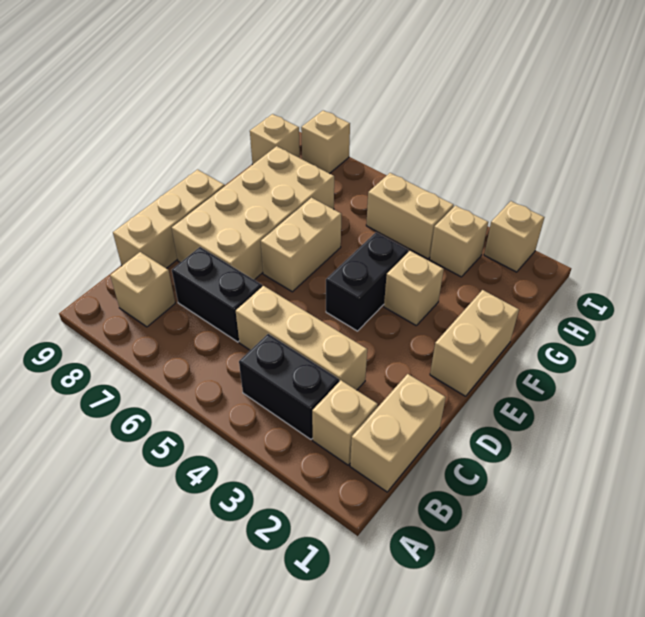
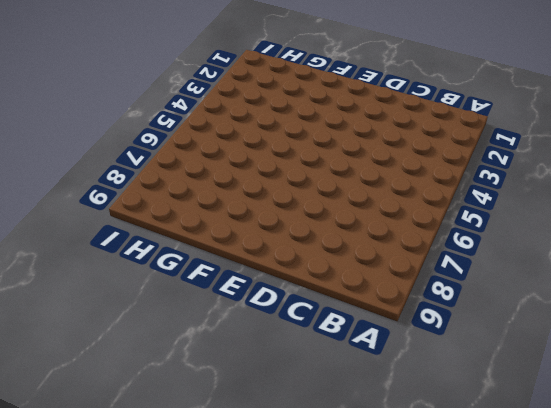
none -> tan 1x2 brick [350,374,446,492]
none -> tan 1x1 brick [312,380,378,465]
none -> black 1x2 brick [239,334,339,439]

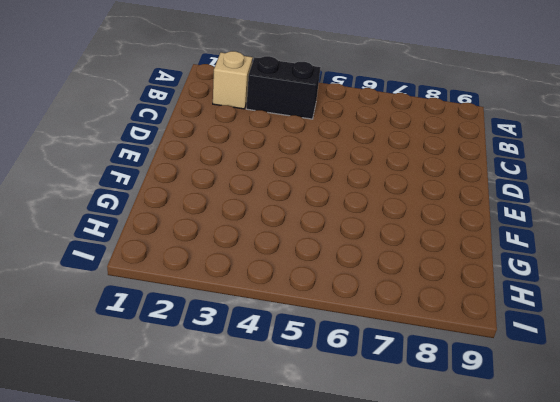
none -> tan 1x2 brick [350,374,446,492]
none -> tan 1x1 brick [110,252,175,327]
none -> tan 1x3 brick [236,286,367,390]

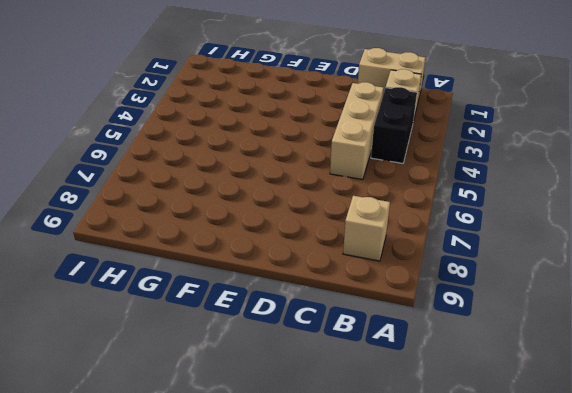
none -> black 1x2 brick [172,247,262,342]
none -> tan 1x3 brick [113,170,225,268]
none -> tan 2x4 brick [172,146,334,280]

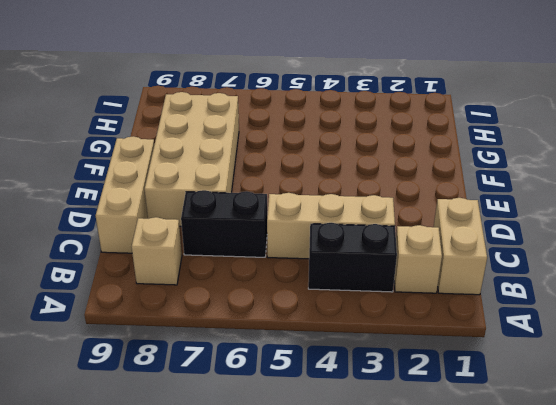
none -> tan 1x2 brick [430,290,519,396]
none -> black 1x2 brick [326,233,408,331]
none -> tan 1x2 brick [261,198,342,292]

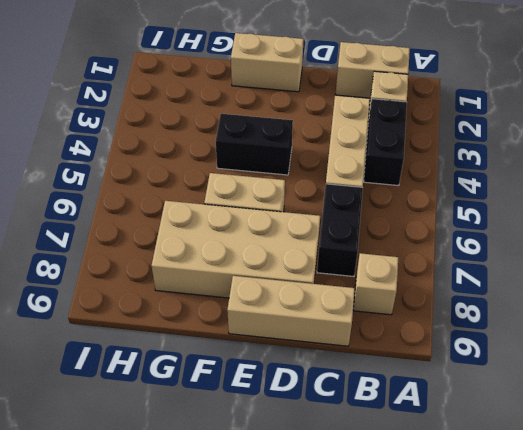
none -> tan 1x1 brick [384,251,444,325]
none -> tan 1x1 brick [430,206,488,277]
none -> tan 1x2 brick [366,173,454,259]

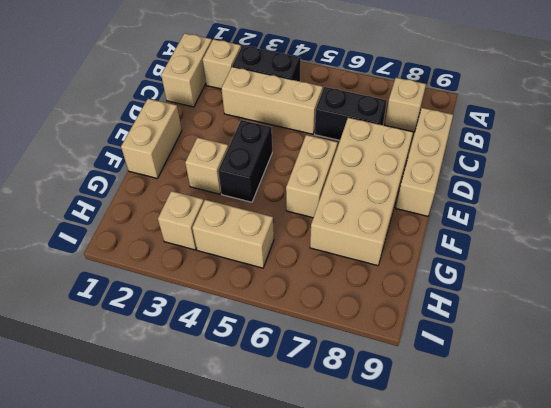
none -> tan 1x1 brick [250,114,300,165]
none -> tan 1x1 brick [484,201,544,272]
none -> tan 1x1 brick [301,110,350,174]

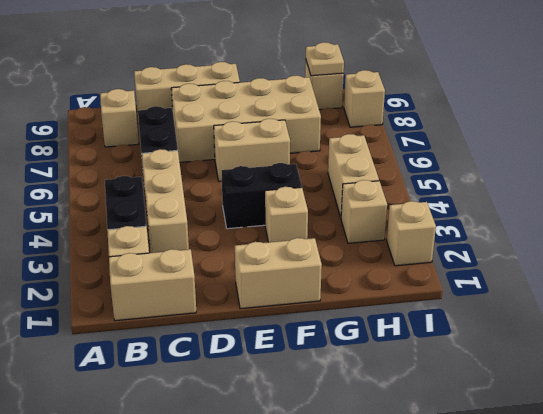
tan 1x1 plate [306,42,344,76] -> none

